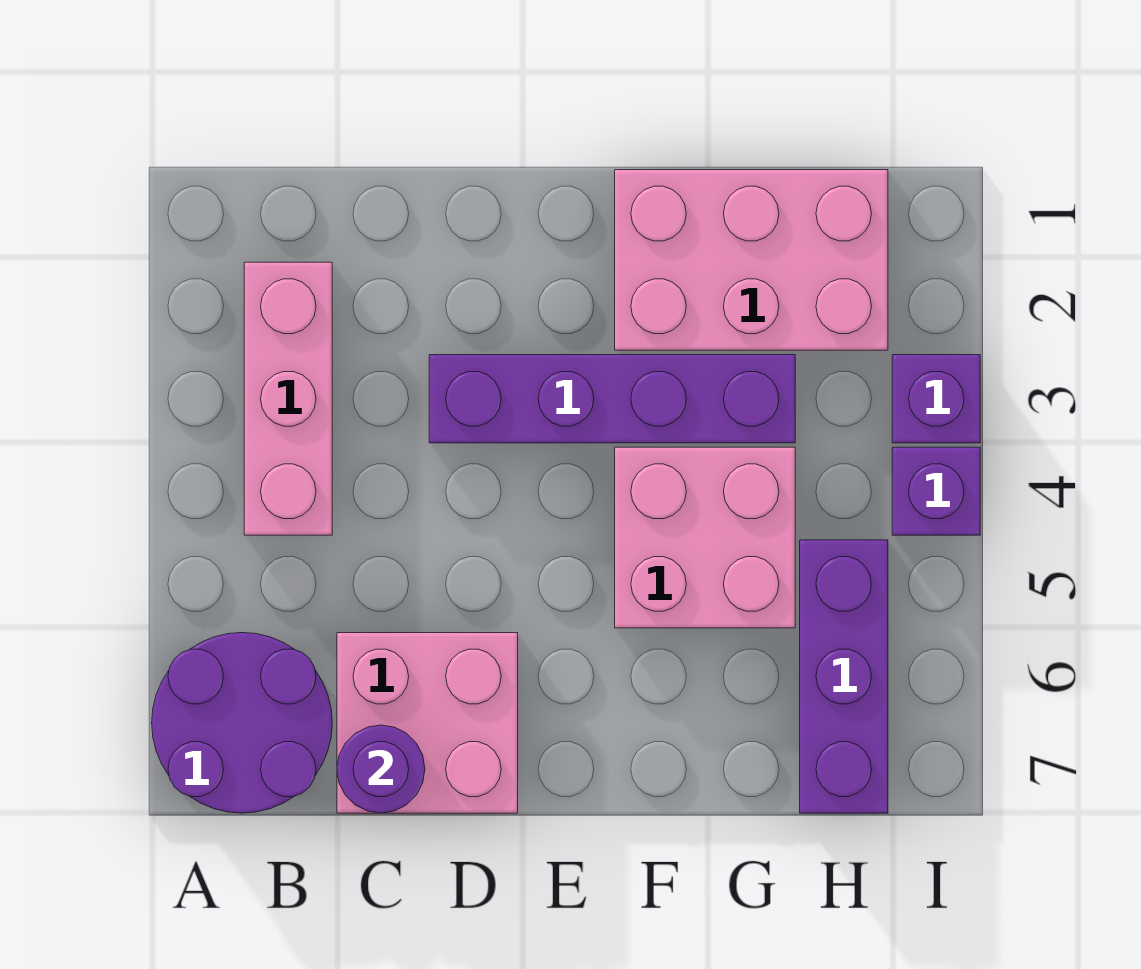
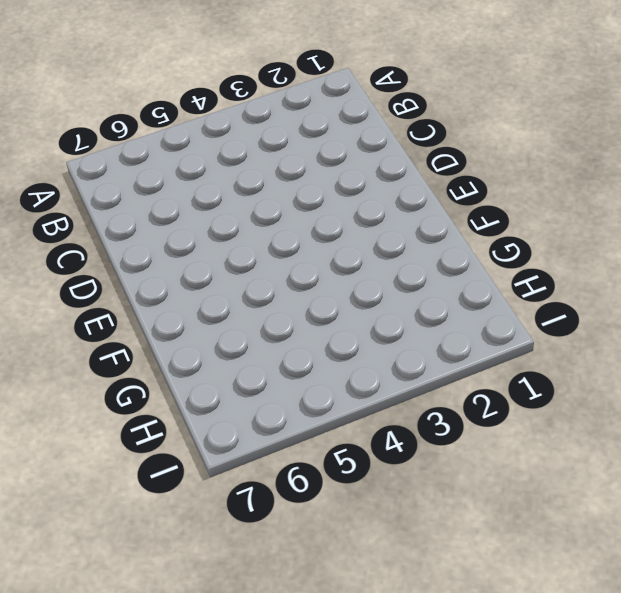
none -> purple 2x2 round brick [152,633,332,813]
none -> pink 1x3 brick [244,262,332,535]

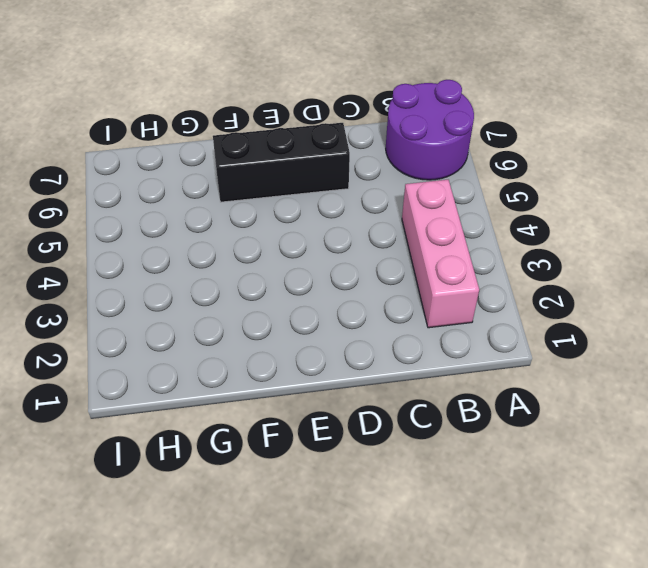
black 1x3 brick [213,123,350,202] -> pink 2x2 brick [337,633,518,813]
none -> purple 1x4 brick [429,355,795,443]
none -> pink 2x3 brick [615,170,888,350]

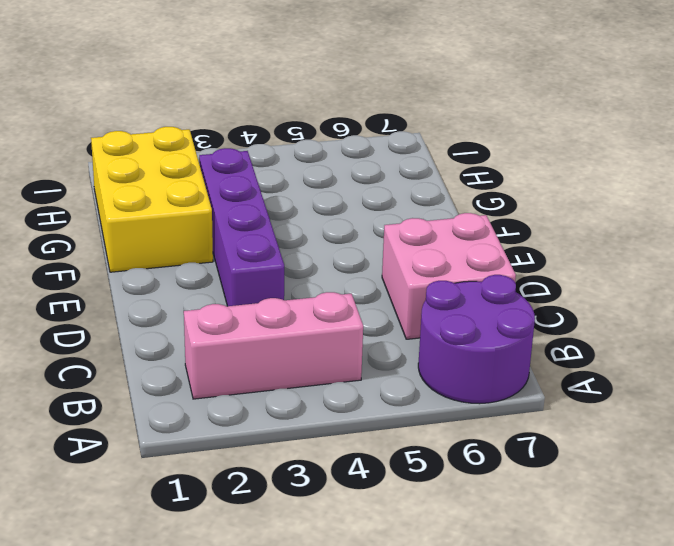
yellow 2x3 brick [91,127,213,272] -> pink 2x3 brick [615,170,888,350]
none -> pink 2x2 brick [615,447,795,628]
none -> purple 1x3 brick [800,540,888,813]

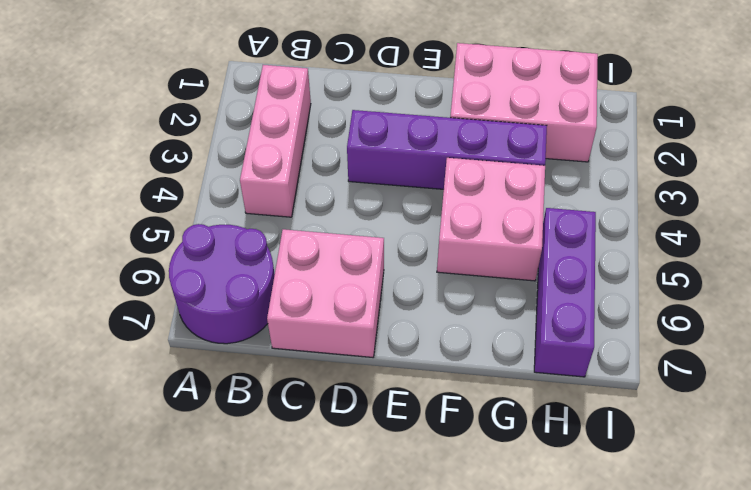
none -> purple 1x1 brick [892,355,980,443]
none -> purple 1x1 brick [892,447,980,535]

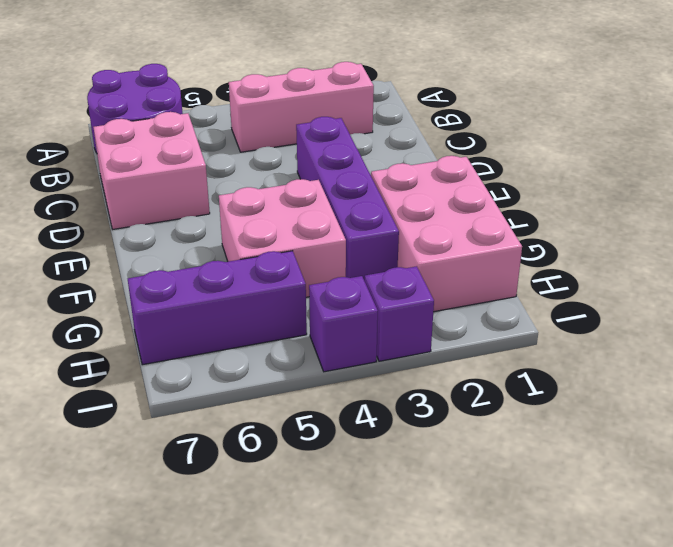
none -> purple 1x1 round brick [337,725,425,813]

